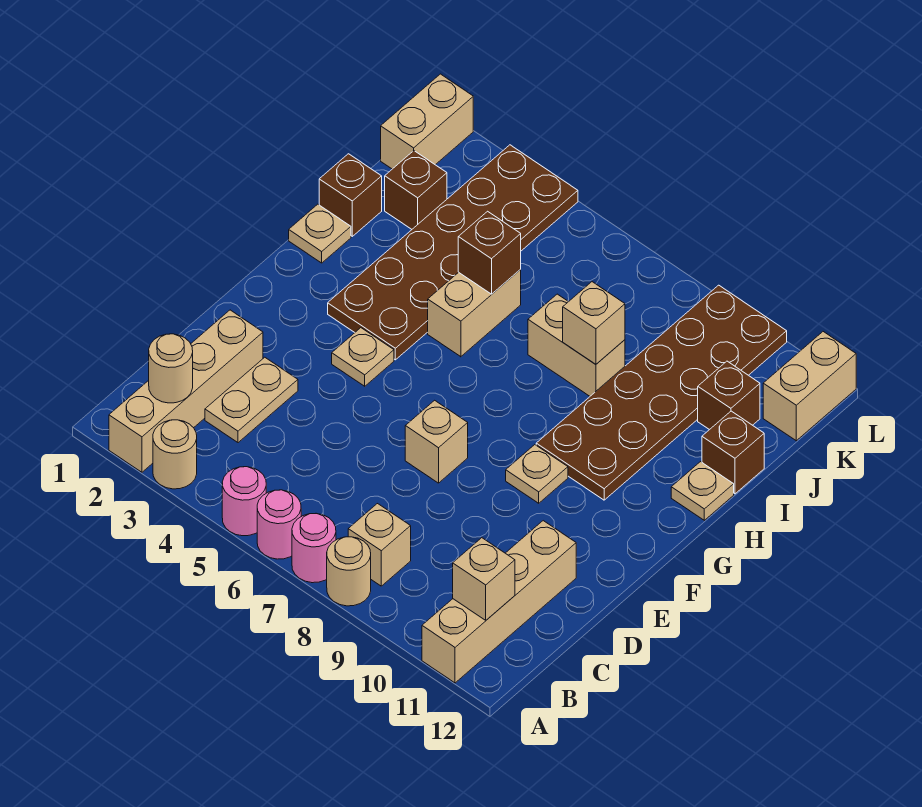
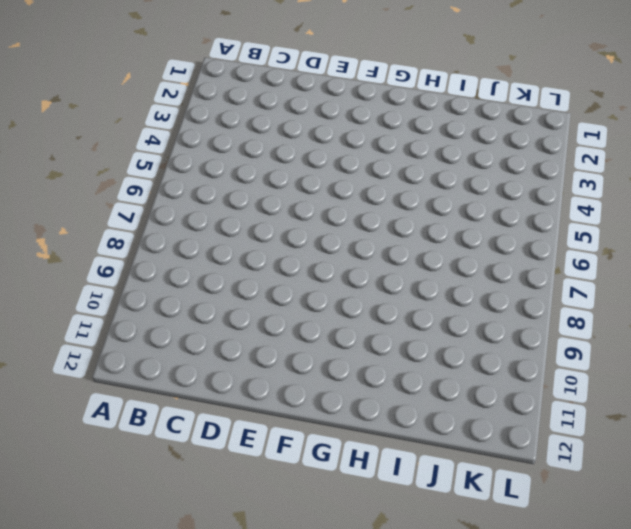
none -> tan 1x4 brick [109,310,263,472]
none -> tan 1x1 round brick [153,420,197,489]
none -> pink 1x1 round brick [222,467,266,536]

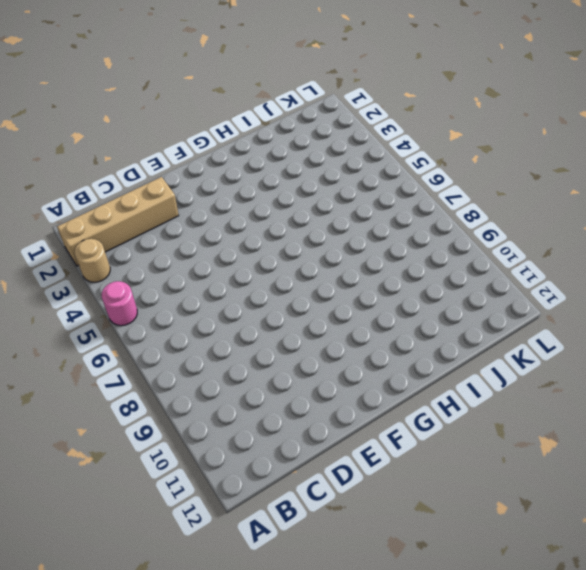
none -> pink 1x1 round brick [257,490,301,559]
none -> pink 1x1 round brick [292,513,336,583]
none -> tan 1x1 round brick [327,537,371,606]

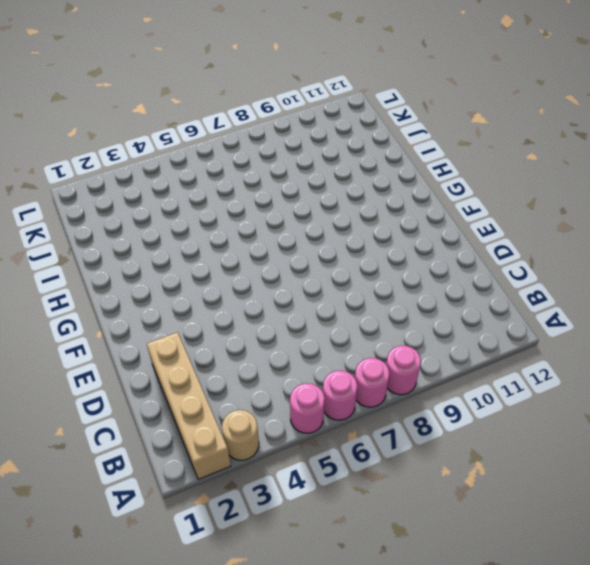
pink 1x1 round brick [386,346,421,395] -> tan 1x1 round brick [327,537,371,606]
none -> tan 1x4 brick [422,521,576,683]
none -> tan 1x1 brick [348,504,411,586]
none -> tan 1x2 plate [205,357,298,443]

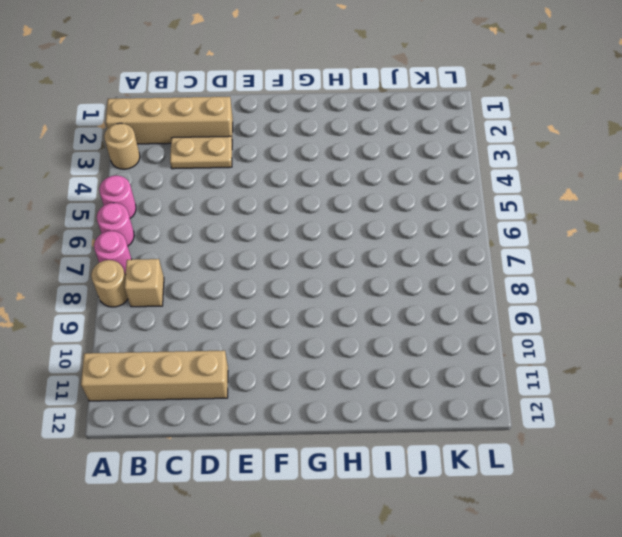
none -> tan 1x1 brick [405,400,468,483]
none -> tan 1x1 plate [332,328,394,386]
none -> tan 1x1 plate [506,445,568,503]

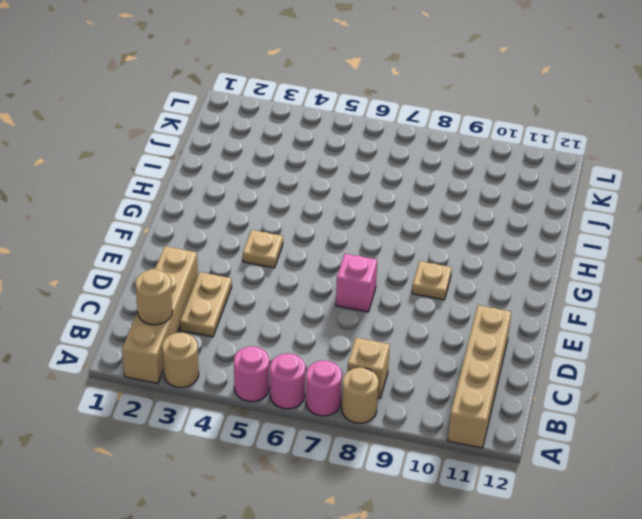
pink 1x1 brick [336,254,377,312] -> tan 1x1 brick [405,400,468,483]
none -> brown 2x6 plate [328,145,578,360]
none -> brown 2x6 plate [536,285,787,500]
none -> tan 1x1 plate [289,204,351,263]

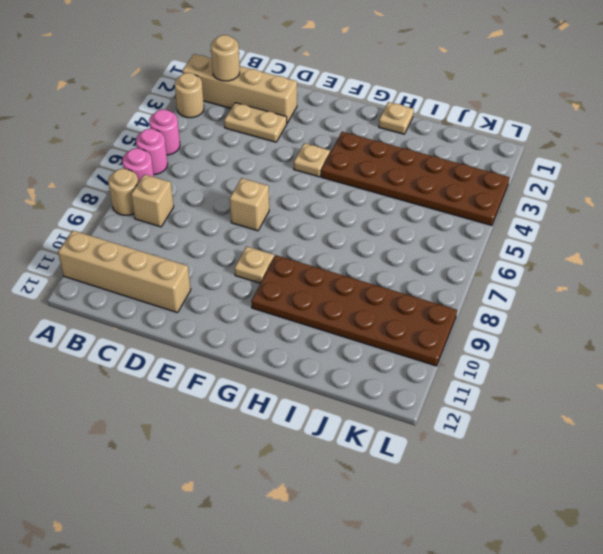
none -> tan 1x2 brick [428,270,521,357]
none -> tan 1x1 plate [671,462,734,520]
none -> brown 1x1 brick [319,154,382,236]

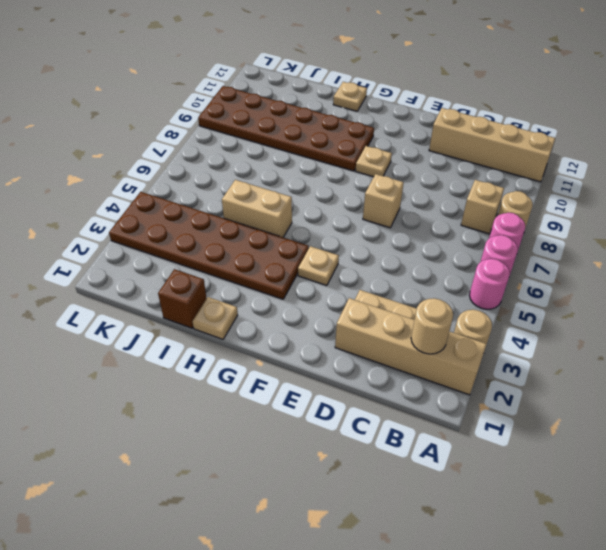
none -> tan 1x2 brick [528,294,625,396]
none -> brown 1x1 brick [702,411,764,494]
none -> brown 1x1 brick [385,151,447,229]

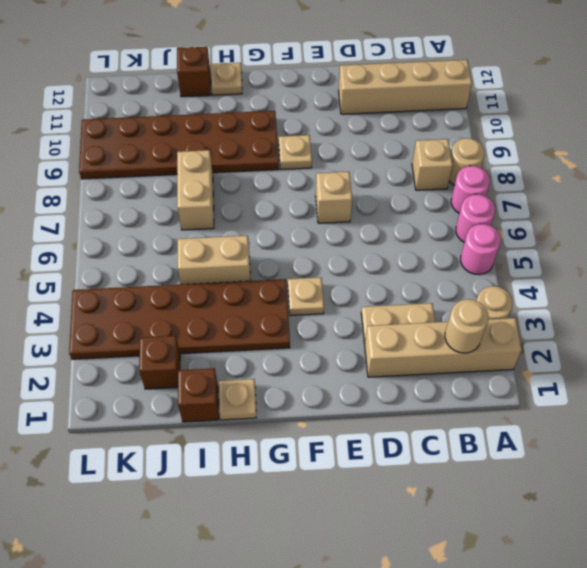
none -> brown 1x1 brick [698,361,760,430]
none -> tan 1x2 brick [381,74,473,169]
none -> tan 1x2 brick [763,332,856,441]

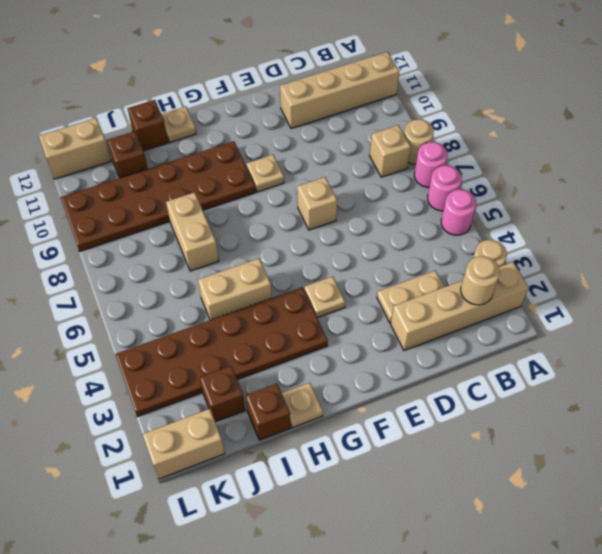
none -> tan 1x1 brick [453,538,515,620]
none -> brown 1x1 brick [458,211,521,294]
none -> tan 1x1 brick [563,282,625,364]

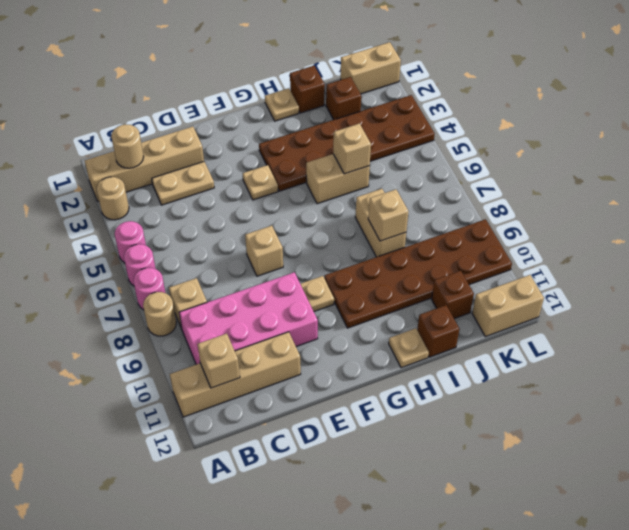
pink 2x4 brick [179,272,318,365] -> none
tan 1x1 brick [333,123,371,174] -> brown 1x1 brick [458,211,521,294]

